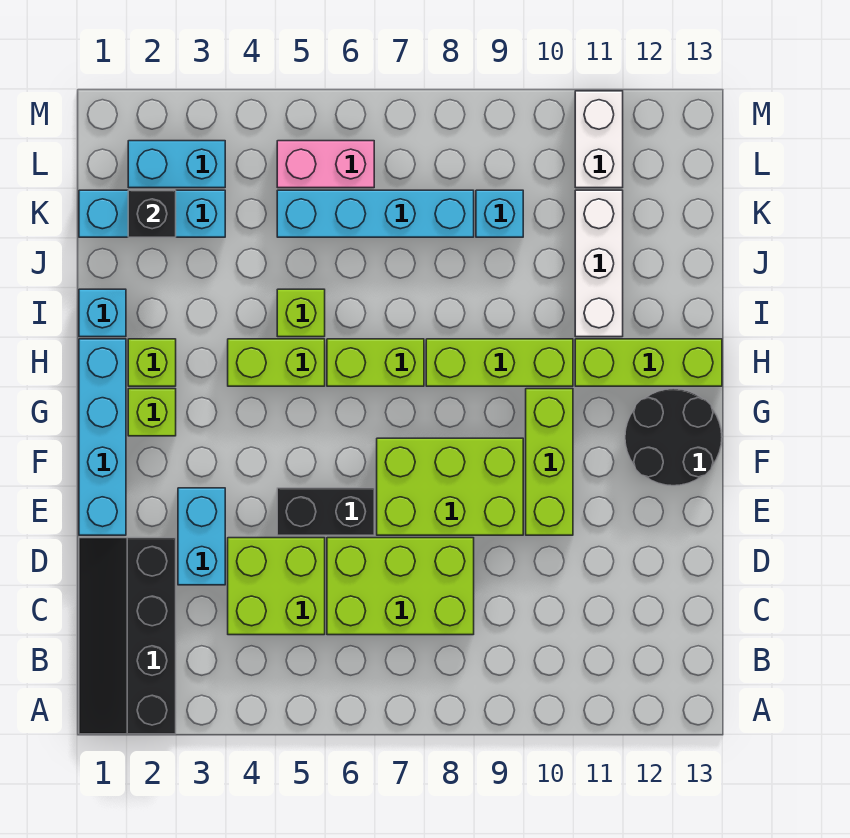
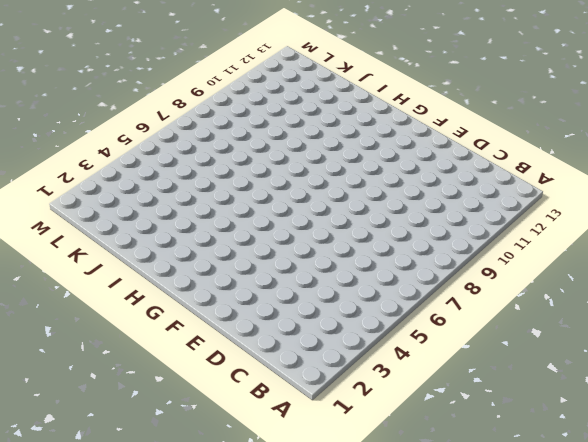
none -> black 2x4 slope [79,538,176,734]
none -> lime 2x2 brick [228,538,325,635]
none -> lime 2x3 brick [327,538,474,635]

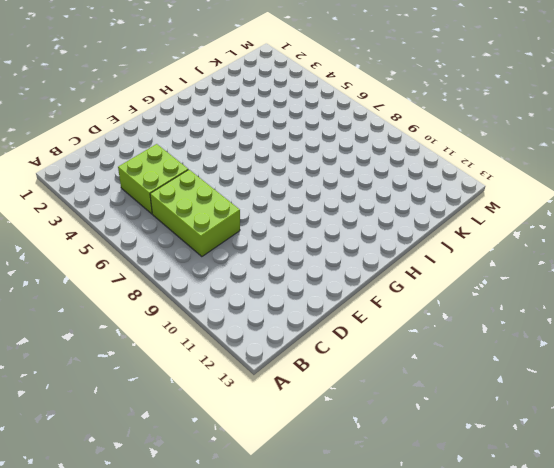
none -> black 2x4 slope [79,538,176,734]
none -> cyan 1x2 brick [178,488,225,585]
none -> cyan 1x4 brick [79,339,126,535]

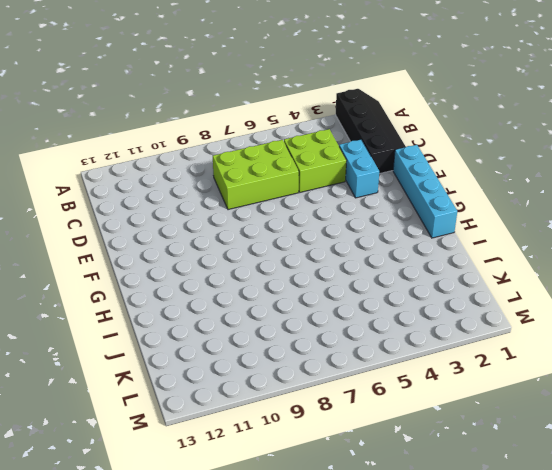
none -> black 1x2 brick [277,488,374,535]
none -> lime 2x3 brick [377,438,523,535]
none -> lime 1x3 brick [526,389,573,535]

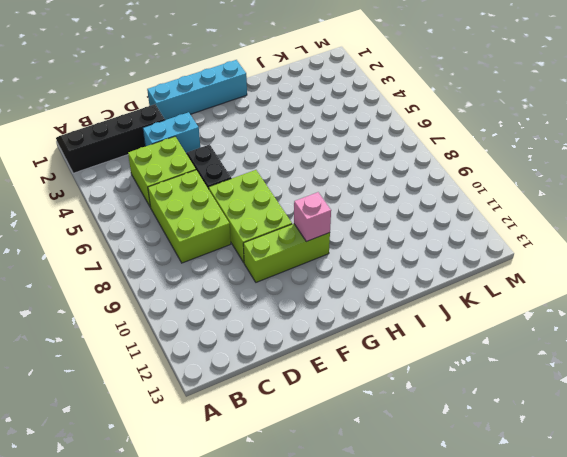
pink 1x1 brick [294,192,331,242] -> none
none -> black 2x2 round brick [625,389,722,486]
none -> lime 1x1 brick [128,389,176,436]
none -> lime 1x1 brick [128,339,176,386]

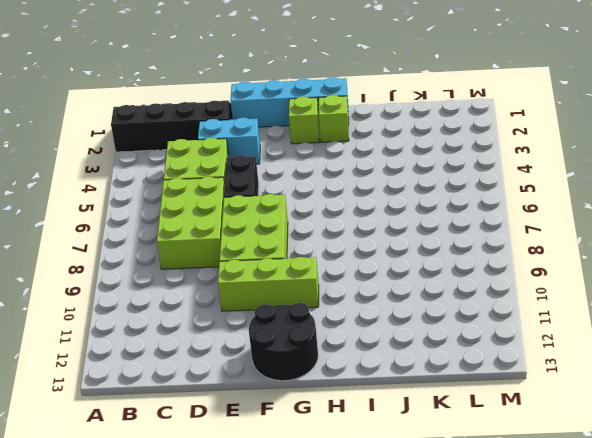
none -> lime 1x2 brick [228,339,325,386]
none -> lime 1x2 brick [327,339,424,386]
none -> lime 1x3 brick [426,339,573,386]

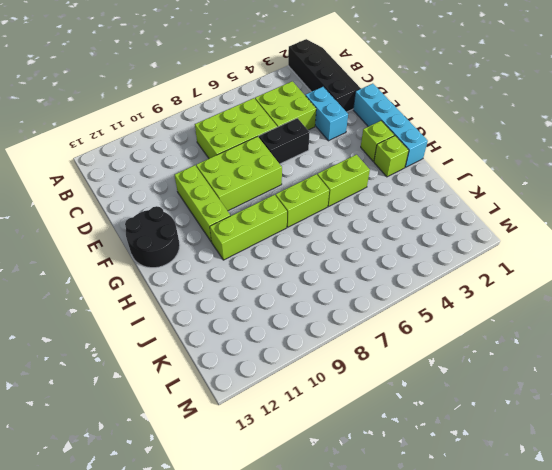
none -> lime 1x3 brick [575,339,722,386]
none -> cyan 1x1 brick [79,289,126,337]
none -> lime 1x1 brick [277,289,325,337]

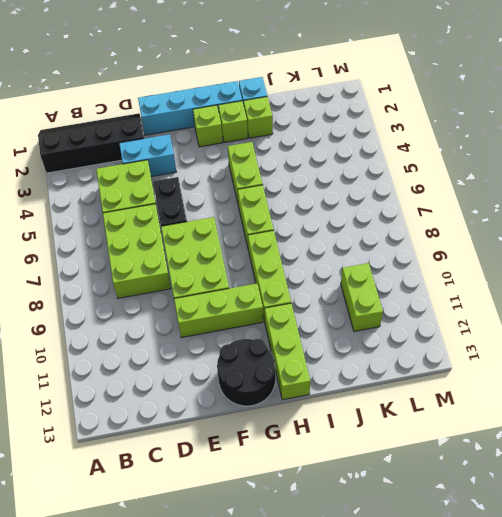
lime 1x1 brick [244,97,273,138] -> lime 1x1 brick moved to [277,289,325,337]
lime 1x2 brick [341,263,383,332] -> white 1x3 brick [575,190,623,337]
none -> cyan 1x3 brick [79,190,225,237]
none -> cyan 1x4 brick [277,190,474,237]
none -> cyan 1x1 brick [476,190,523,237]

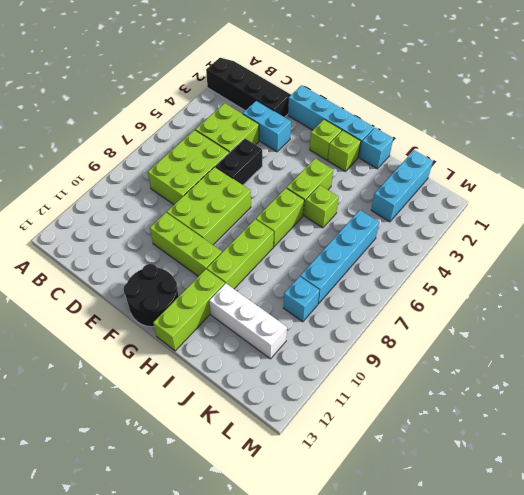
none -> cyan 1x2 brick [128,141,225,188]
none -> pink 1x2 brick [277,141,374,188]
none -> white 1x2 brick [575,91,623,188]

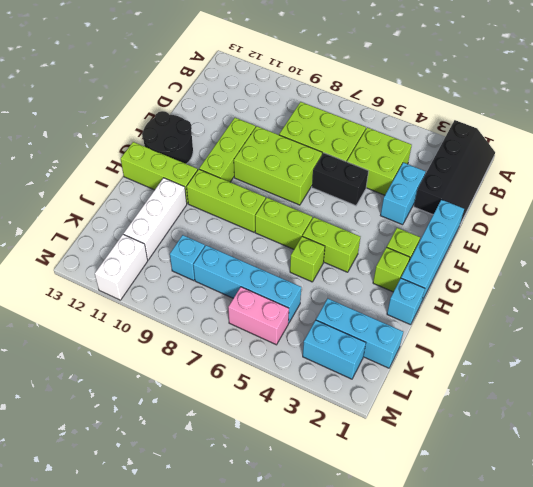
none -> black 1x1 brick [128,190,176,237]

